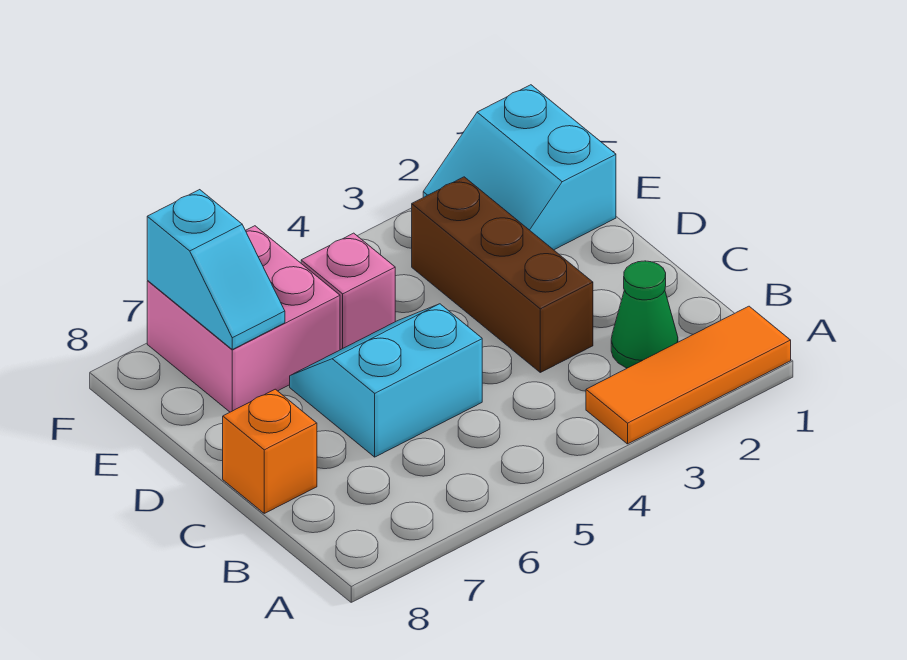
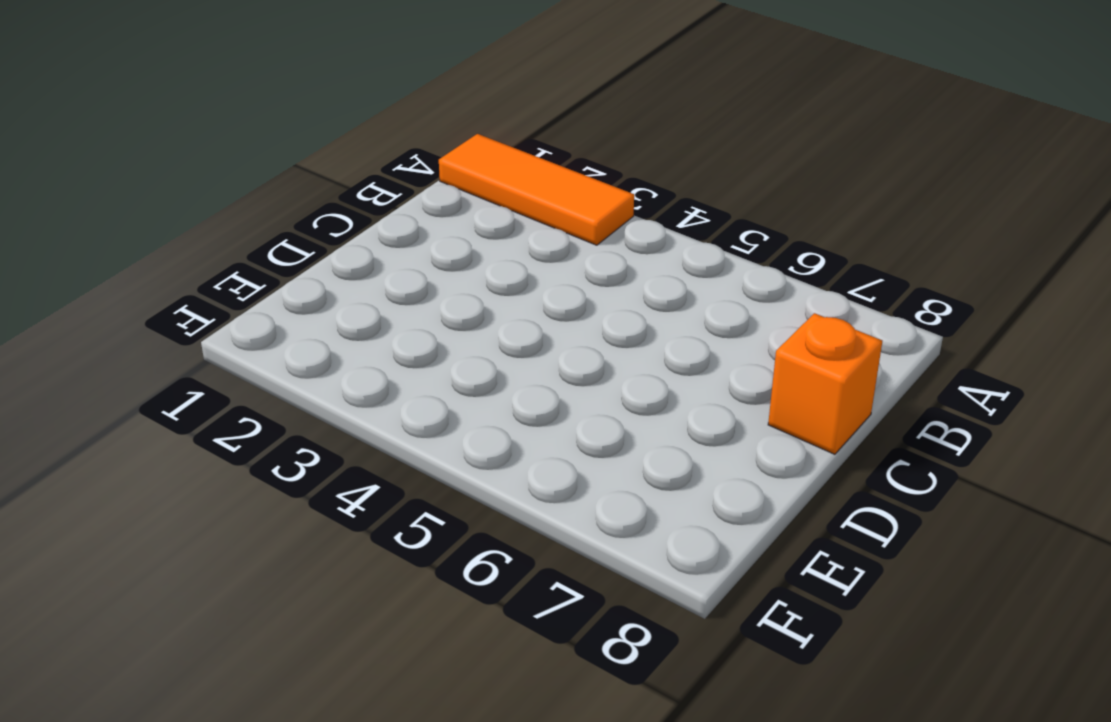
none -> green 1x1 cone [611,261,678,368]
none -> brown 1x3 brick [412,177,593,372]

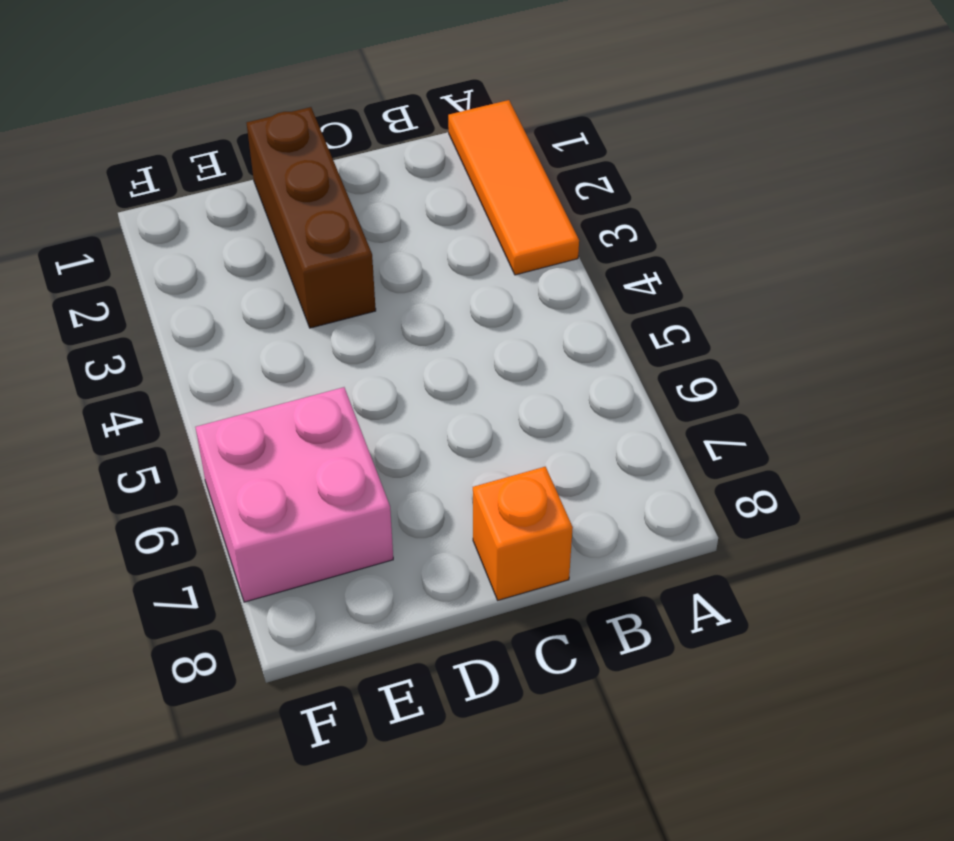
brown 1x3 brick [247,107,376,328] -> brown 1x3 brick turned to [412,177,593,372]
none -> green 1x1 cone [611,261,678,368]
none -> cyan 2x2 slope [290,304,482,457]

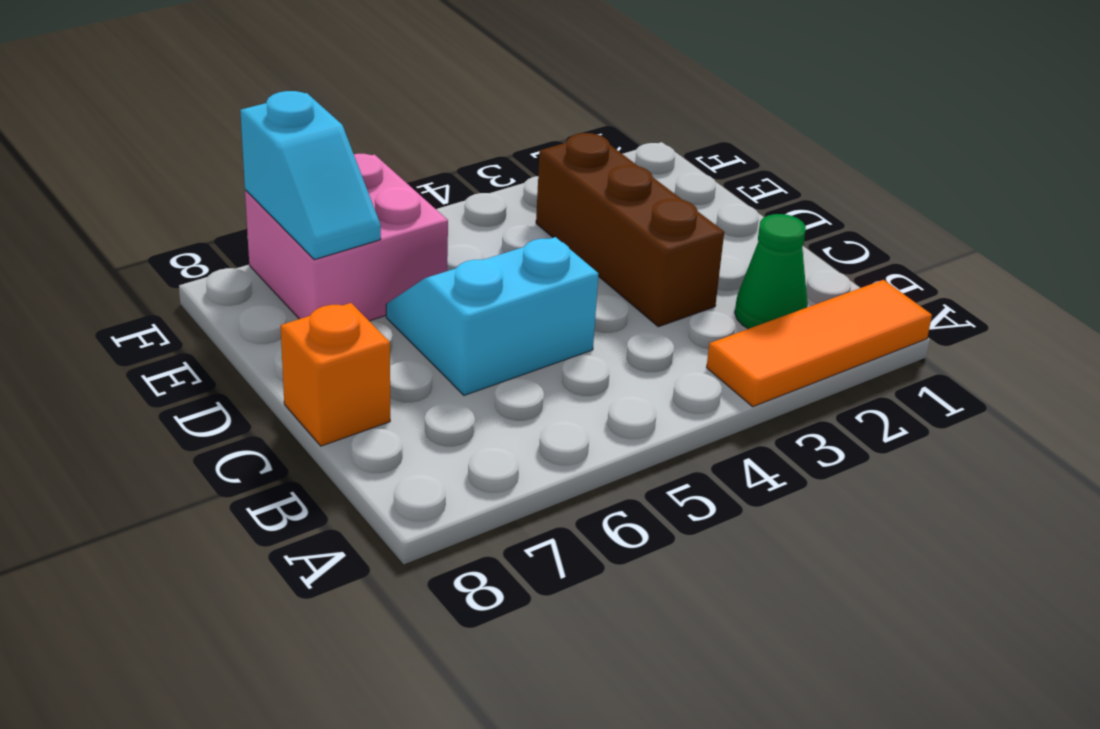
none -> cyan 2x2 slope [423,85,616,250]
none -> pink 1x1 brick [301,233,395,350]

